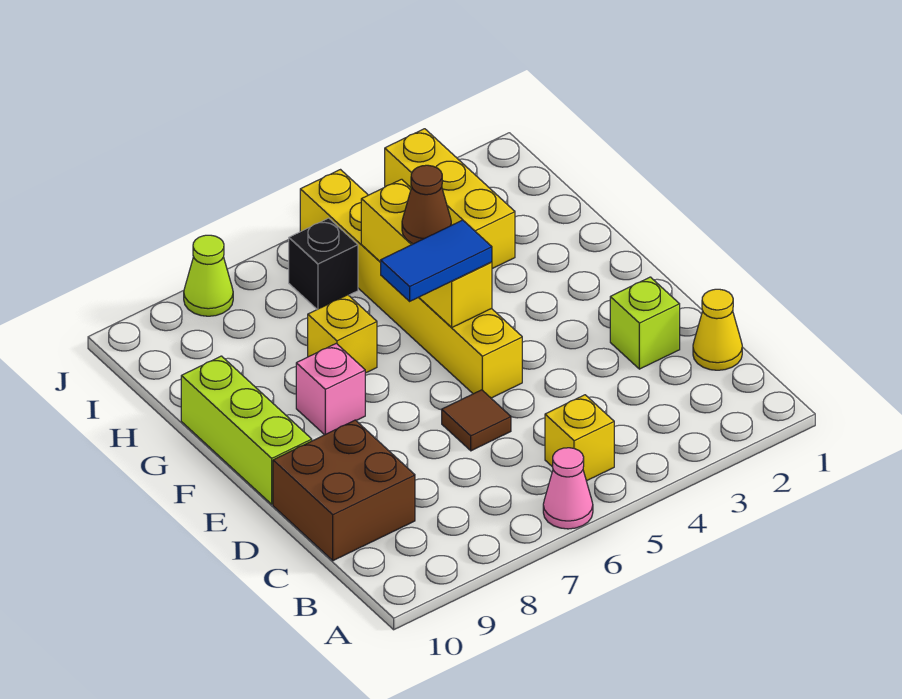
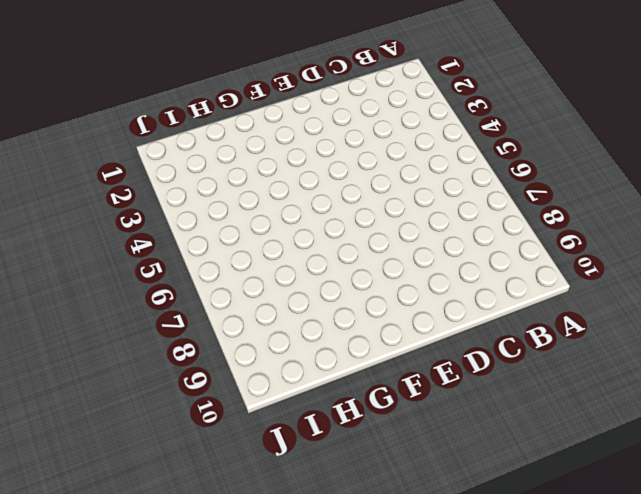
none -> pink 1x1 cone [543,448,593,529]
none -> yellow 1x1 brick [545,395,614,481]
none -> yellow 1x1 cone [693,289,742,370]

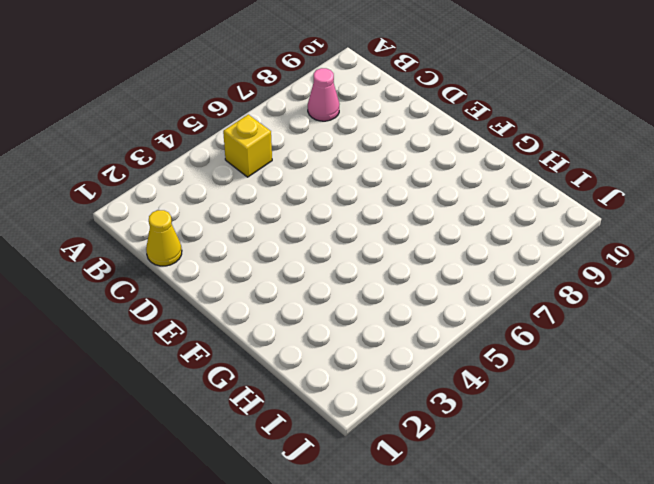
pink 1x1 cone [308,68,339,121] -> pink 1x1 cone moved to [543,448,593,529]
none -> brown 2x2 brick [273,420,415,561]
none -> lime 1x1 brick [610,277,680,369]
none -> brown 1x1 tile [442,390,511,451]

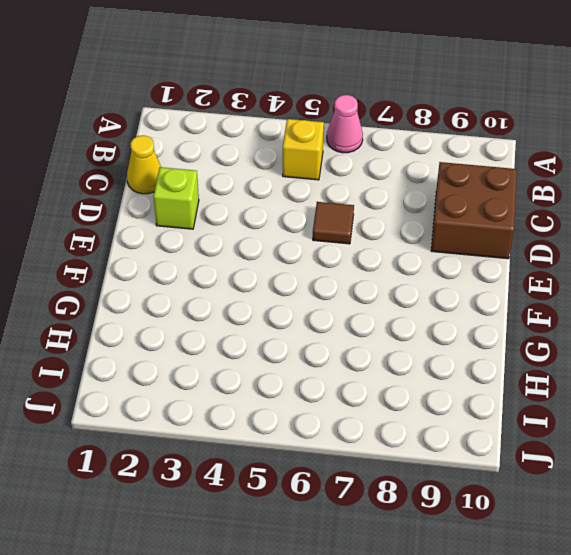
none -> yellow 1x6 brick [300,170,522,398]
none -> lime 1x3 brick [181,356,312,504]
none -> pink 1x1 brick [296,343,365,435]

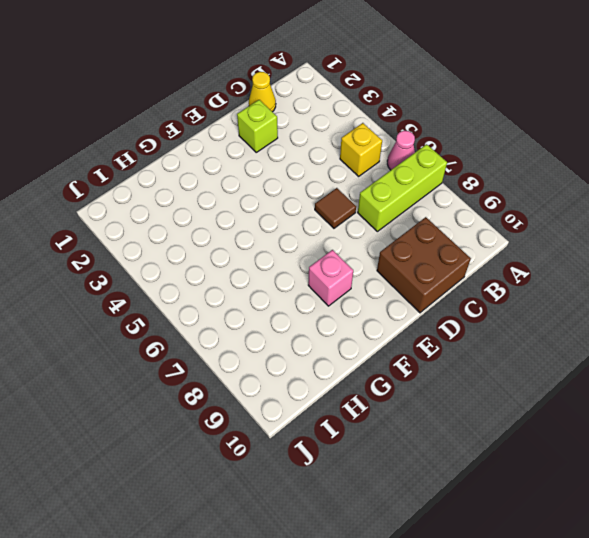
lime 1x3 brick [358,144,447,231] -> lime 1x3 brick moved to [181,356,312,504]
none -> yellow 1x6 brick [300,170,522,398]
none -> yellow 1x1 brick [308,295,377,373]
none -> yellow 1x3 brick [385,129,515,269]

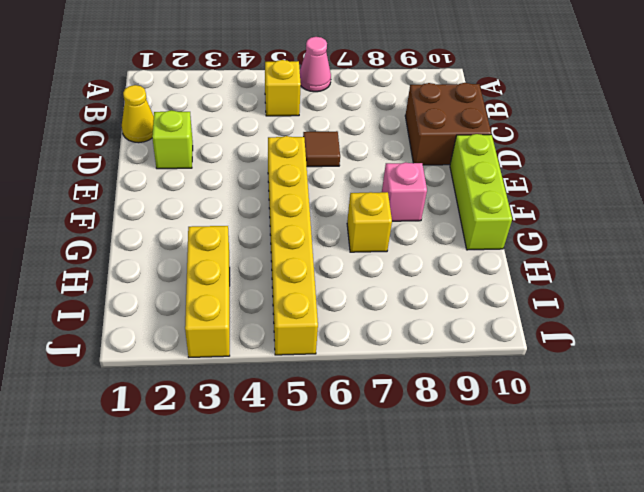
none -> black 1x1 brick [289,218,358,309]
none -> lime 1x1 cone [184,235,233,316]
none -> yellow 1x3 brick [361,179,492,328]

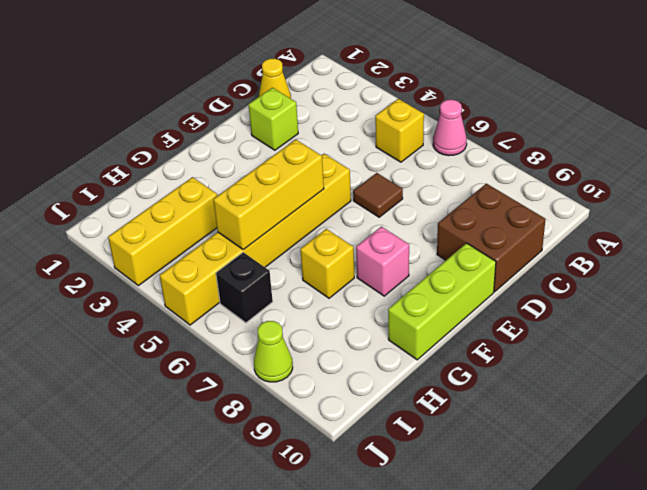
none -> blue 1x2 tile [381,220,492,301]
none -> brown 1x1 cone [402,165,451,244]

